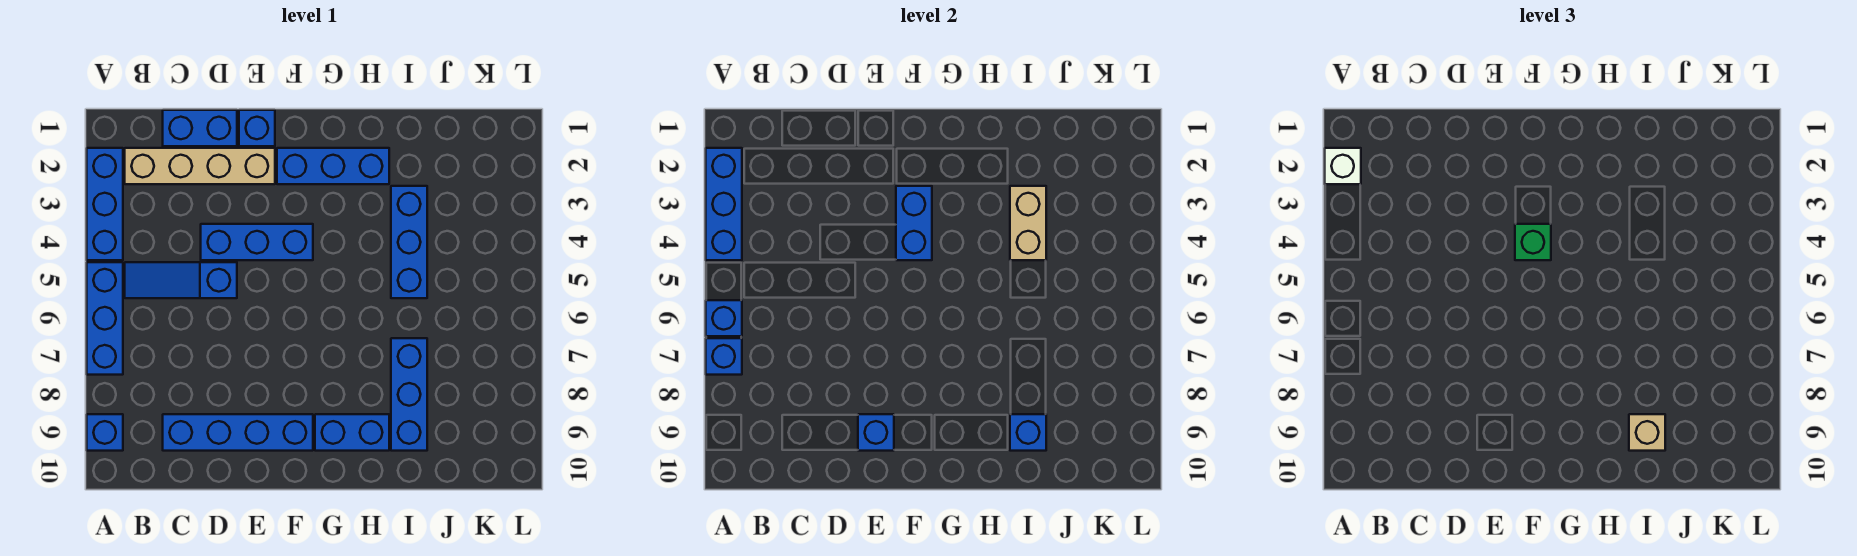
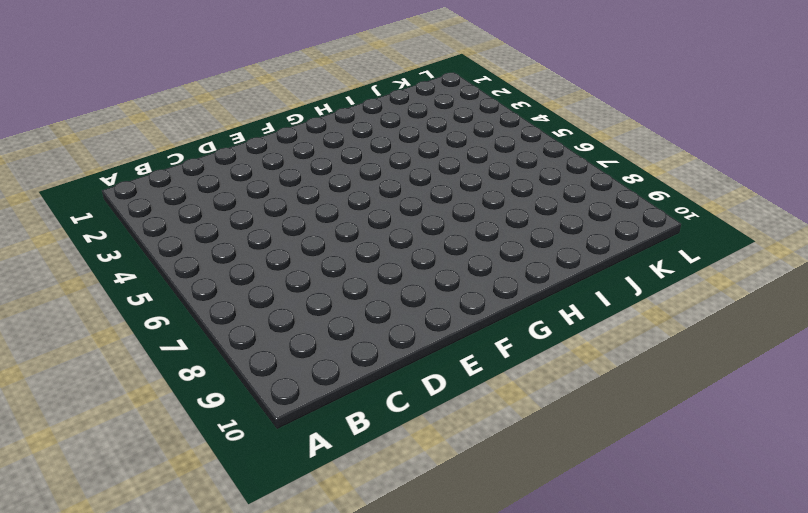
none -> blue 1x3 brick [87,148,123,260]
none -> blue 1x3 brick [87,262,123,375]
none -> blue 1x1 brick [87,414,123,451]

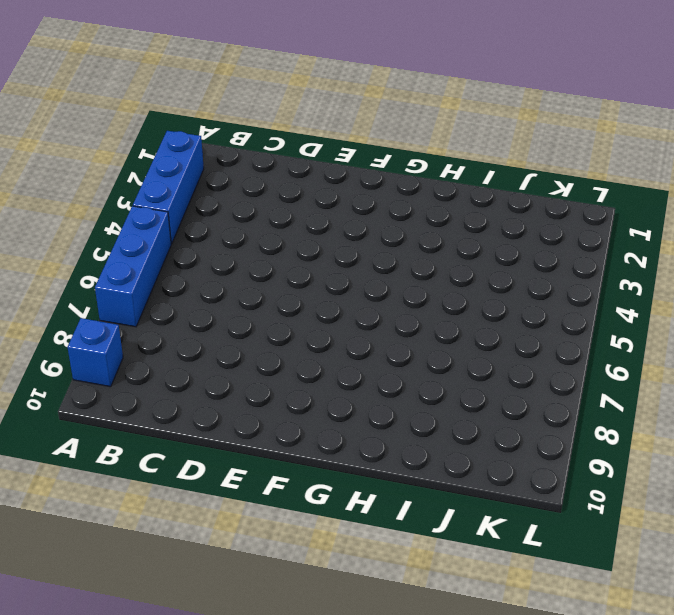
none -> tan 1x4 brick [125,148,275,184]
none -> blue 1x3 slope [125,262,237,298]
none -> blue 1x2 brick [163,110,237,146]

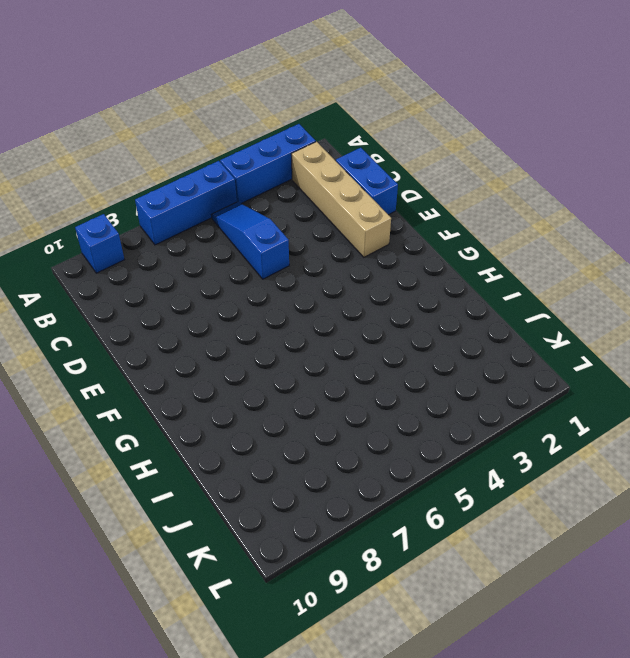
none -> blue 1x4 brick [163,414,313,451]
none -> blue 1x3 brick [201,224,313,260]
none -> blue 1x1 brick [239,110,275,146]

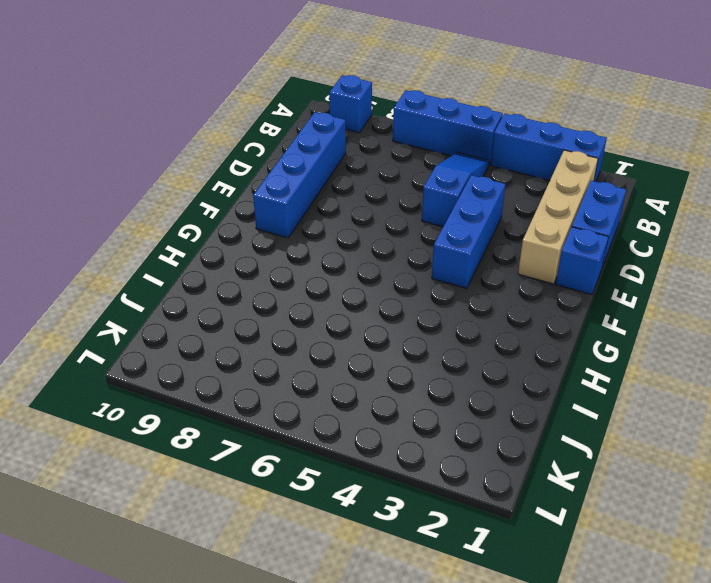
none -> blue 1x3 brick [277,148,389,184]
none -> blue 1x2 brick [315,414,389,451]
none -> blue 1x3 brick [391,186,427,298]

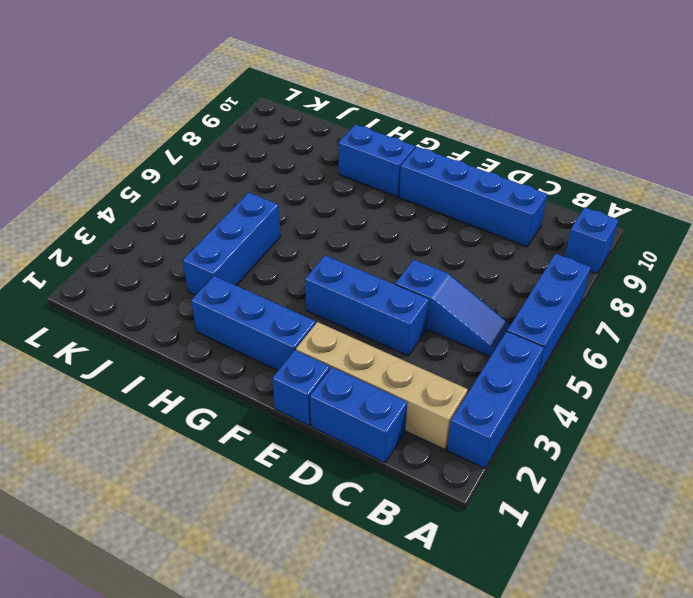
none -> blue 1x3 brick [391,338,427,451]
none -> blue 1x3 brick [706,148,742,260]
none -> blue 1x1 brick [706,300,742,336]

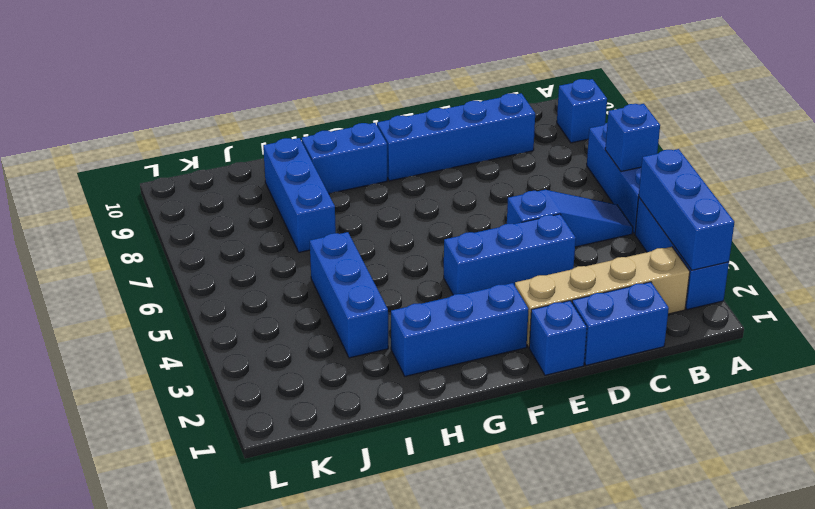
none -> blue 1x1 brick [706,338,742,375]
none -> blue 1x1 brick [858,414,894,451]
none -> blue 1x2 brick [896,186,932,260]

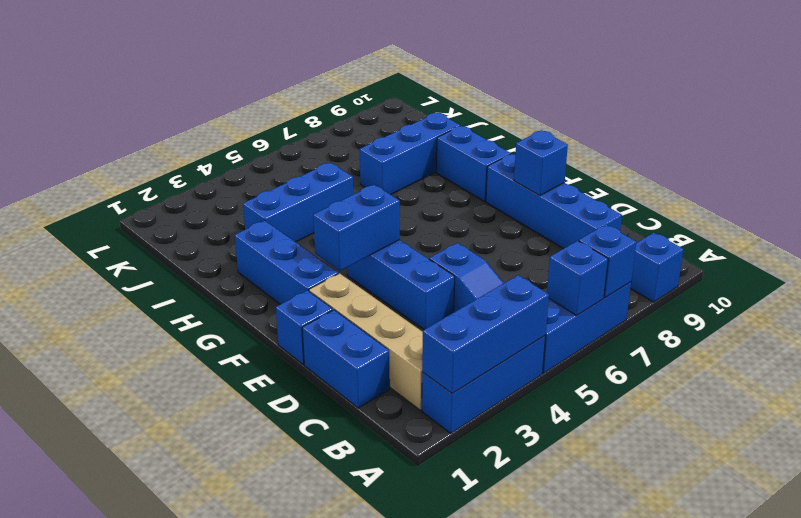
none -> tan 1x2 brick [1010,186,1046,260]
none -> blue 1x1 brick [1010,414,1046,451]
none -> white 1x1 brick [1325,148,1361,184]

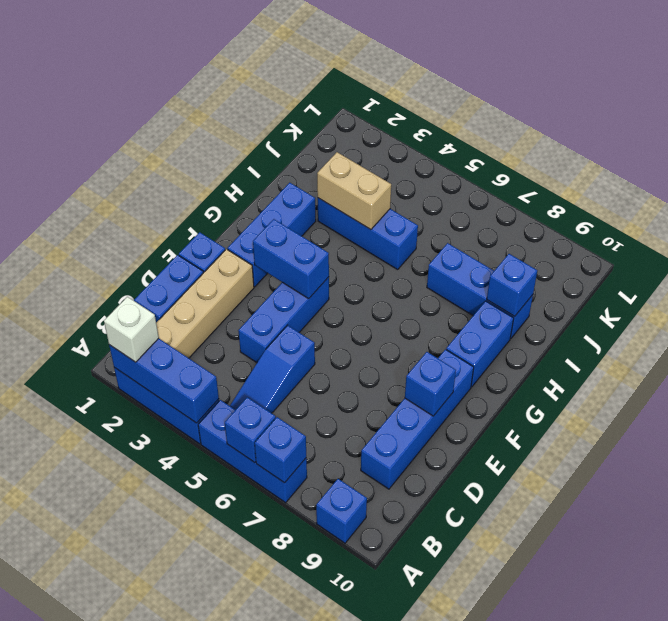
none -> green 1x1 brick [1515,224,1551,260]
none -> tan 1x1 brick [1629,414,1665,451]

